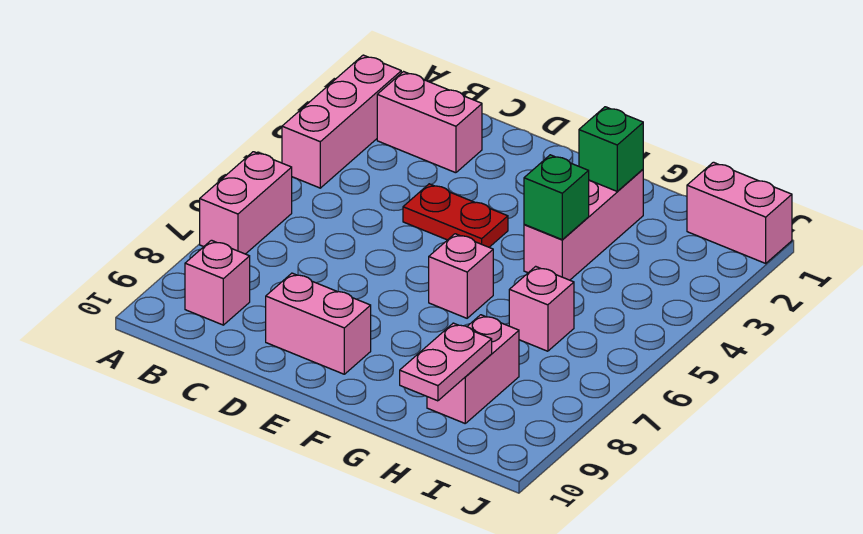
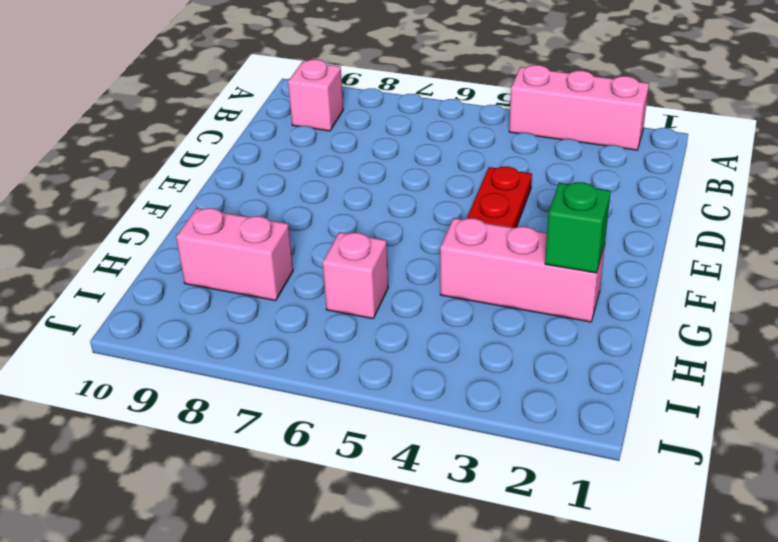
none -> pink 1x2 brick [200,152,292,254]
none -> pink 1x2 brick [377,72,482,173]
none -> pink 1x2 brick [266,273,371,374]

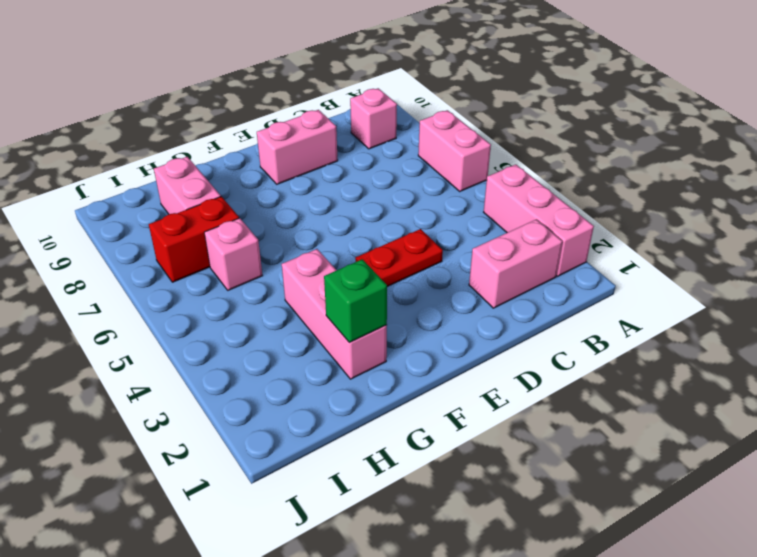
red 1x2 brick [149,197,239,282] -> none
none -> pink 1x1 brick [429,234,493,318]
none -> pink 1x2 brick [687,162,792,263]
none -> green 1x1 brick [524,155,589,239]

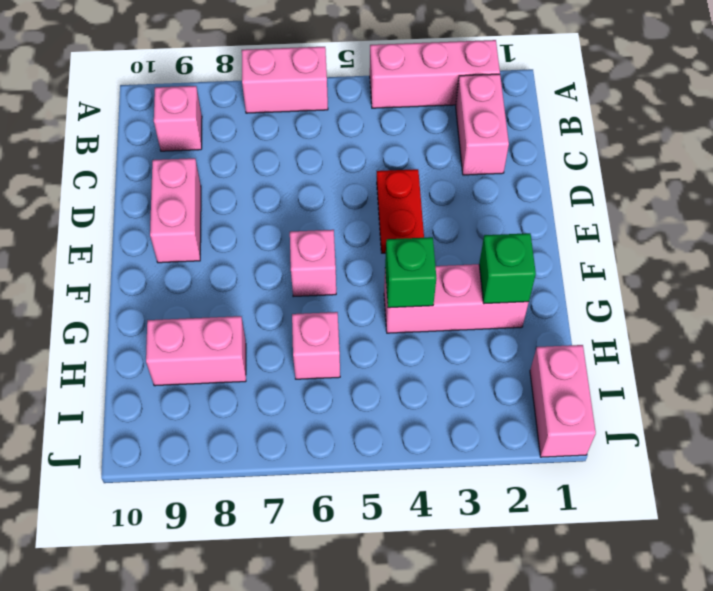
none -> pink 1x2 plate [400,323,492,401]

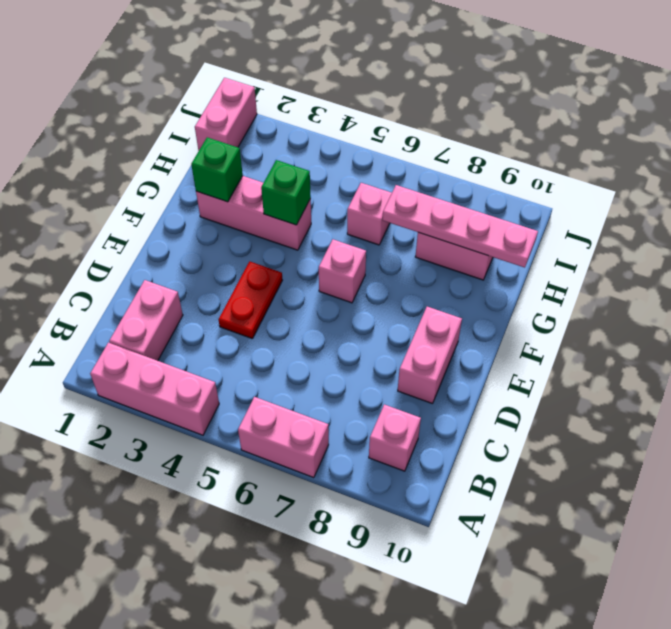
pink 1x4 plate [383,185,538,268] -> pink 1x2 plate [400,323,492,401]

